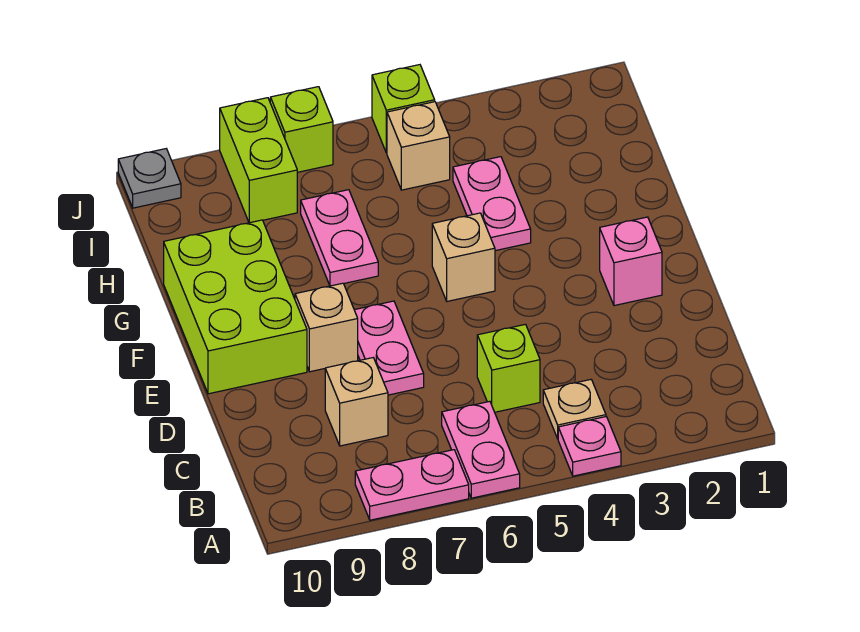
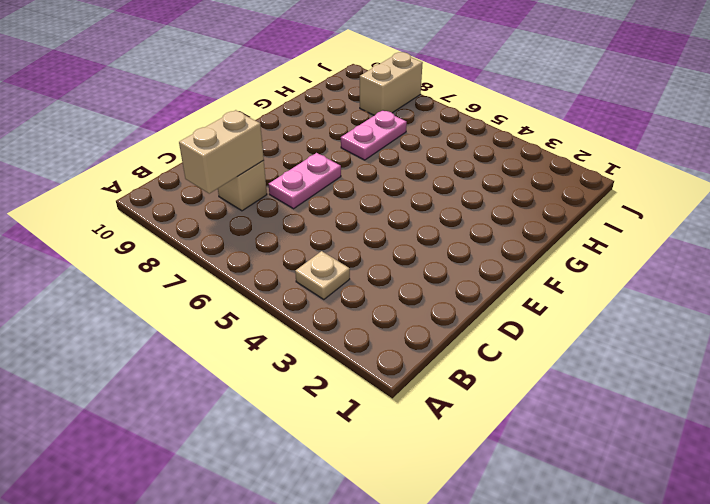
tan 1x2 brick [179,110,264,194] -> none
tan 1x2 brick [360,52,423,115] -> lime 1x2 brick [220,98,297,223]
none -> pink 1x1 plate [558,417,621,476]
none -> pink 1x2 plate [442,401,520,498]
none -> pink 1x2 plate [355,450,469,520]

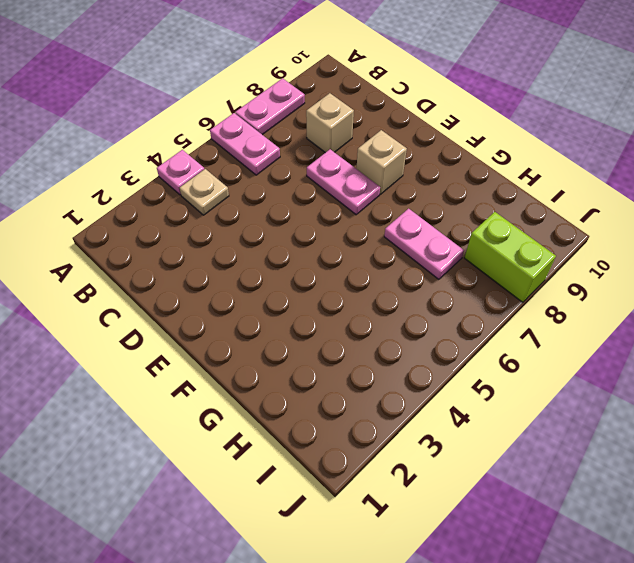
none -> lime 1x1 brick [477,324,540,412]
none -> pink 1x1 brick [600,217,662,306]
none -> lime 2x3 brick [164,220,307,394]

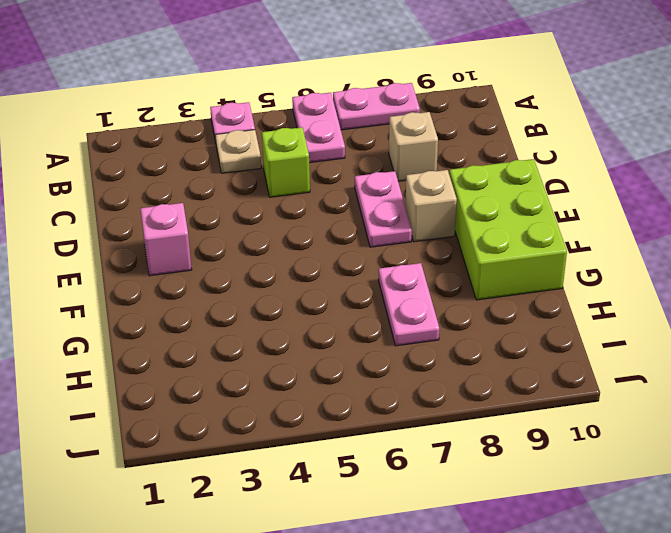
none -> tan 1x1 brick [432,213,495,301]
none -> pink 1x2 plate [453,157,531,251]
none -> tan 1x1 brick [387,102,450,190]

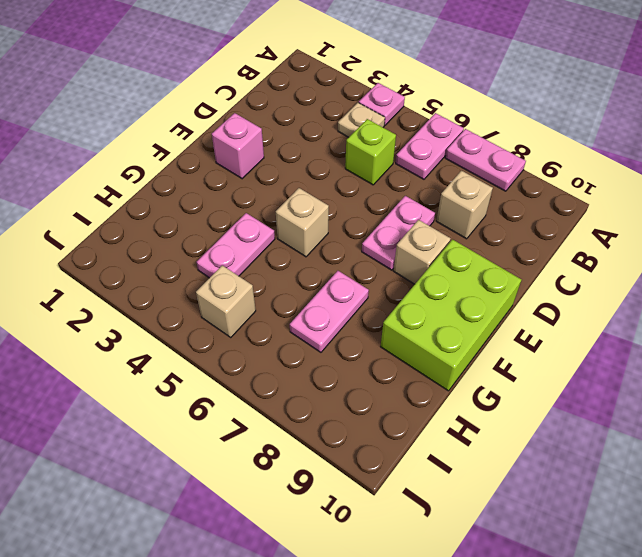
none -> lime 1x2 brick [220,98,297,223]
none -> lime 1x1 brick [372,65,435,153]
none -> lime 1x1 brick [270,87,333,172]

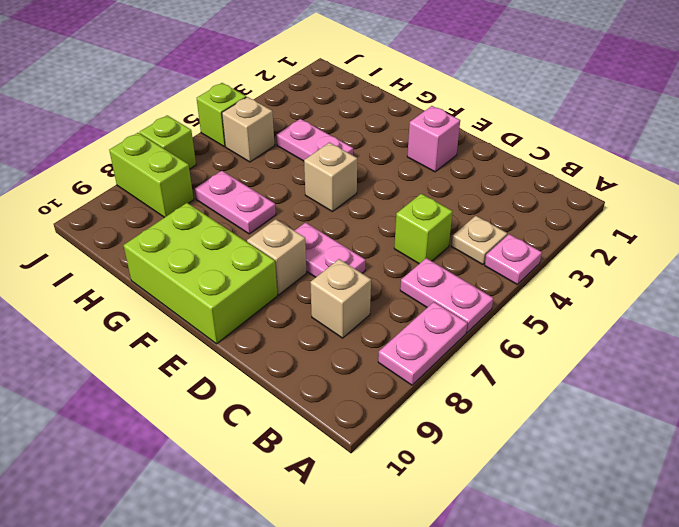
none -> grey 1x1 plate [118,149,181,208]

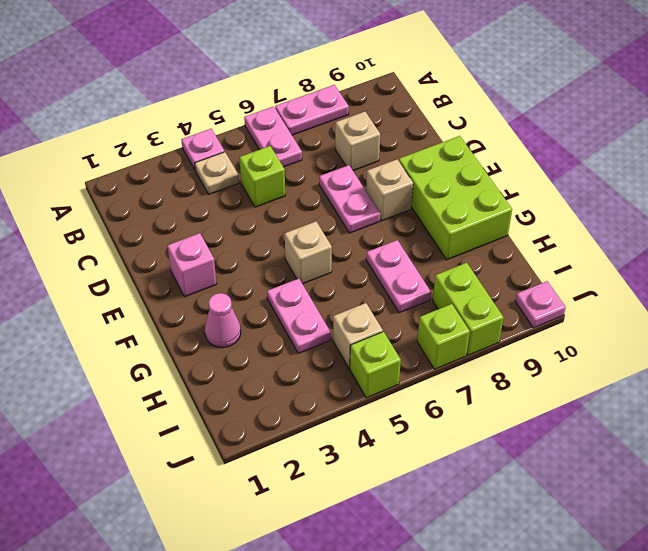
pink 1x1 cone [205,293,241,347] -> none
pink 1x1 plate [515,281,566,328] -> grey 1x1 plate [118,149,181,208]

